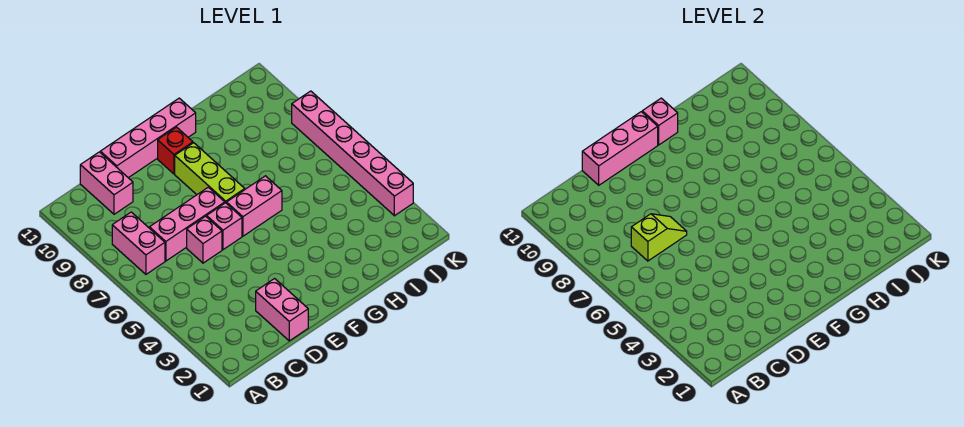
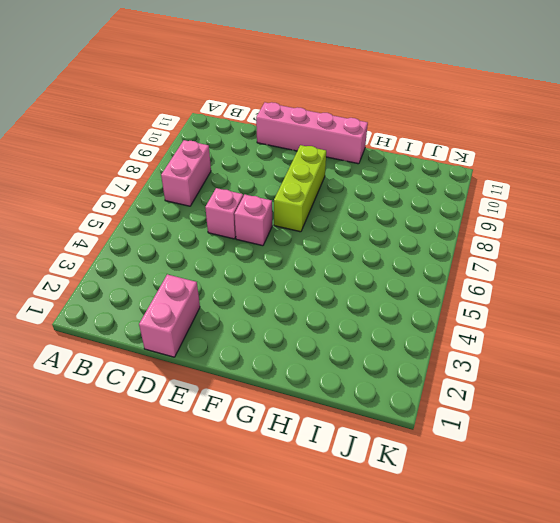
none -> pink 1x3 brick [149,187,225,261]
none -> pink 1x2 brick [80,152,133,214]
none -> pink 1x2 brick [227,176,282,236]

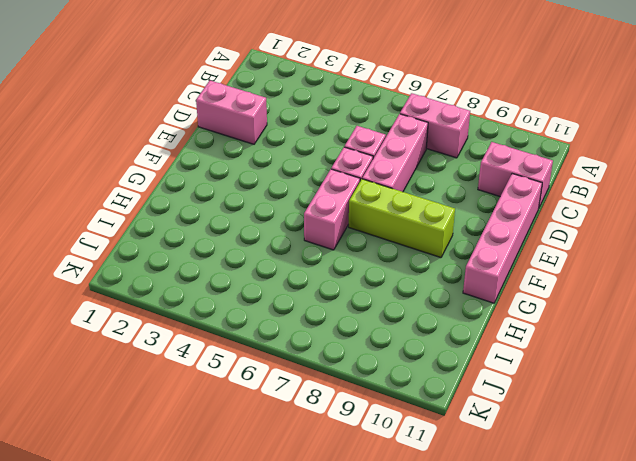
none -> red 1x1 brick [158,127,193,174]
none -> pink 1x6 brick [292,91,413,216]
none -> lime 1x2 slope [631,214,687,261]

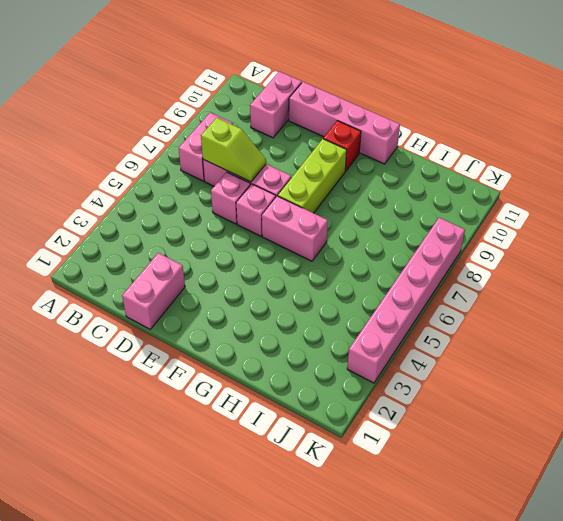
none -> pink 1x3 brick [582,112,658,185]
none -> pink 1x1 brick [642,98,678,145]

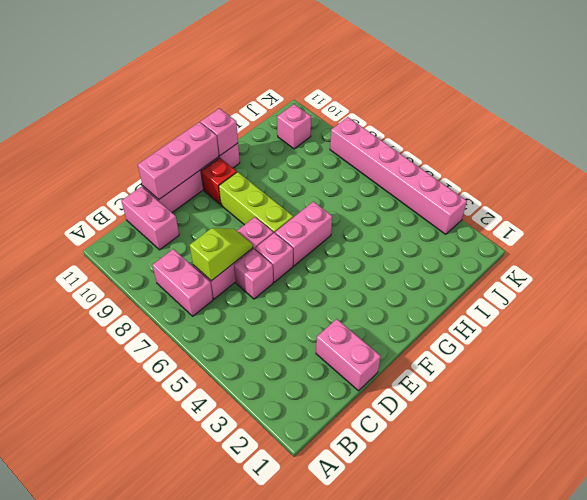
pink 1x1 brick [277,104,311,149] -> none

